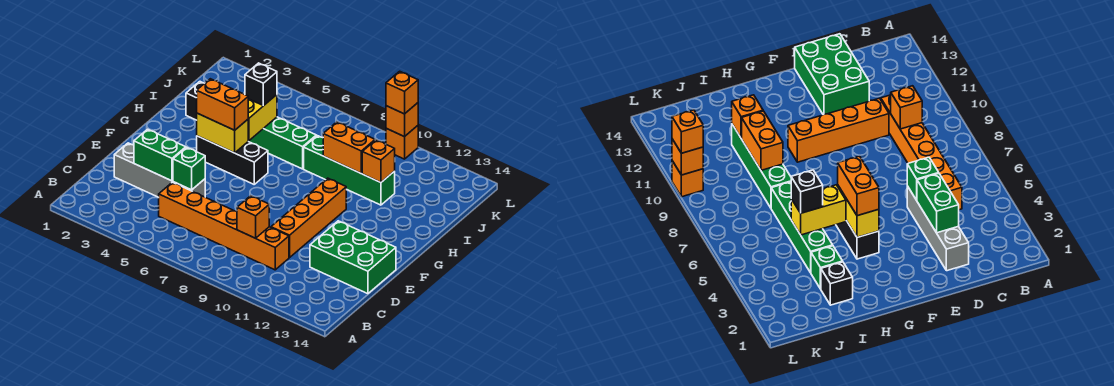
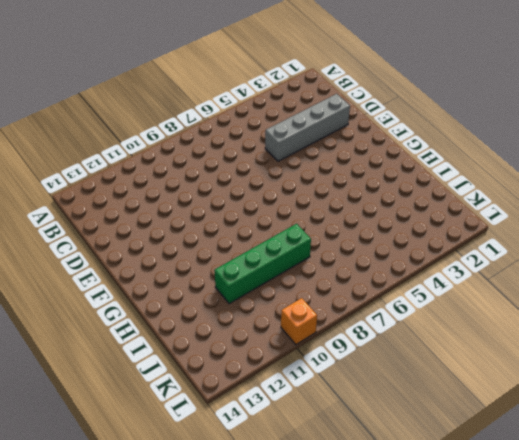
none -> orange 1x6 brick [159,182,289,270]
none -> orange 1x4 brick [271,178,346,258]
none -> green 2x3 brick [310,221,396,294]

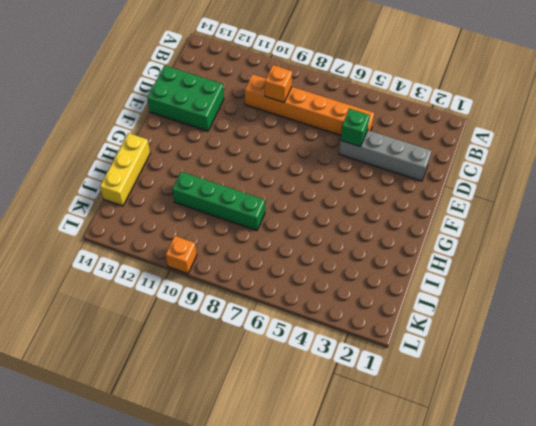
yellow 1x3 brick [100,133,150,206] -> none
none -> orange 1x4 brick [271,178,346,258]
none -> black 1x3 brick [196,136,268,184]
none -> black 1x1 brick [186,82,204,120]

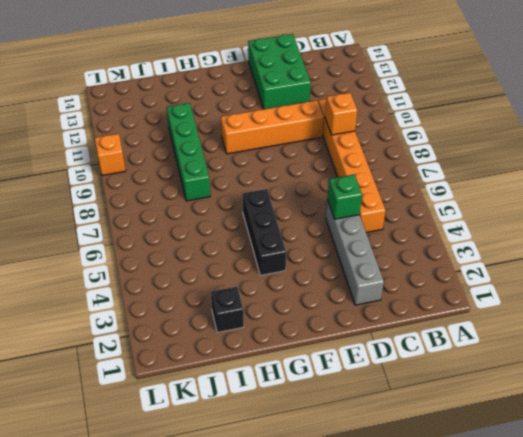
none -> green 1x1 brick [811,246,843,289]
none -> green 1x4 brick [248,117,316,169]
none -> green 1x2 brick [134,129,186,181]

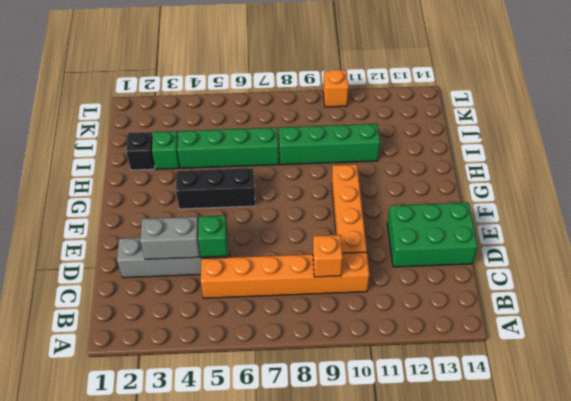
grey 1x2 brick [140,217,200,259] -> green 1x2 brick [134,129,186,181]
none -> yellow 1x2 brick [197,113,248,153]
none -> yellow 1x2 brick [248,95,277,140]
none -> orange 1x2 brick [323,122,375,173]

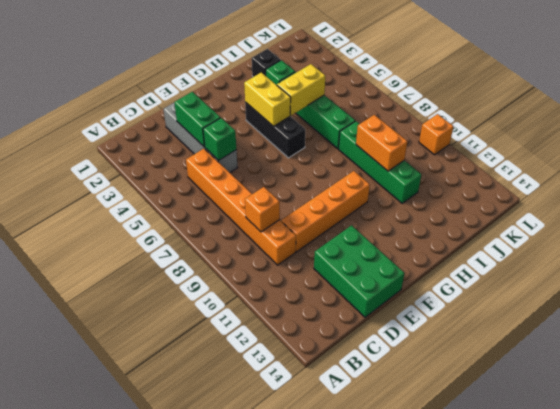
none -> orange 1x1 brick [362,140,395,183]
none -> orange 1x1 brick [386,103,418,137]
none -> orange 1x2 brick [197,79,248,130]

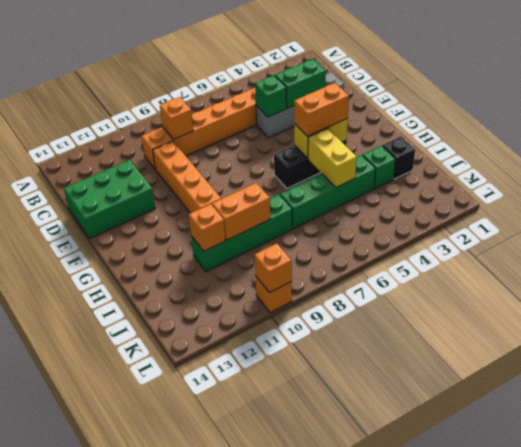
none -> black 1x1 brick [245,63,277,106]
none -> orange 1x1 brick [386,71,418,114]

